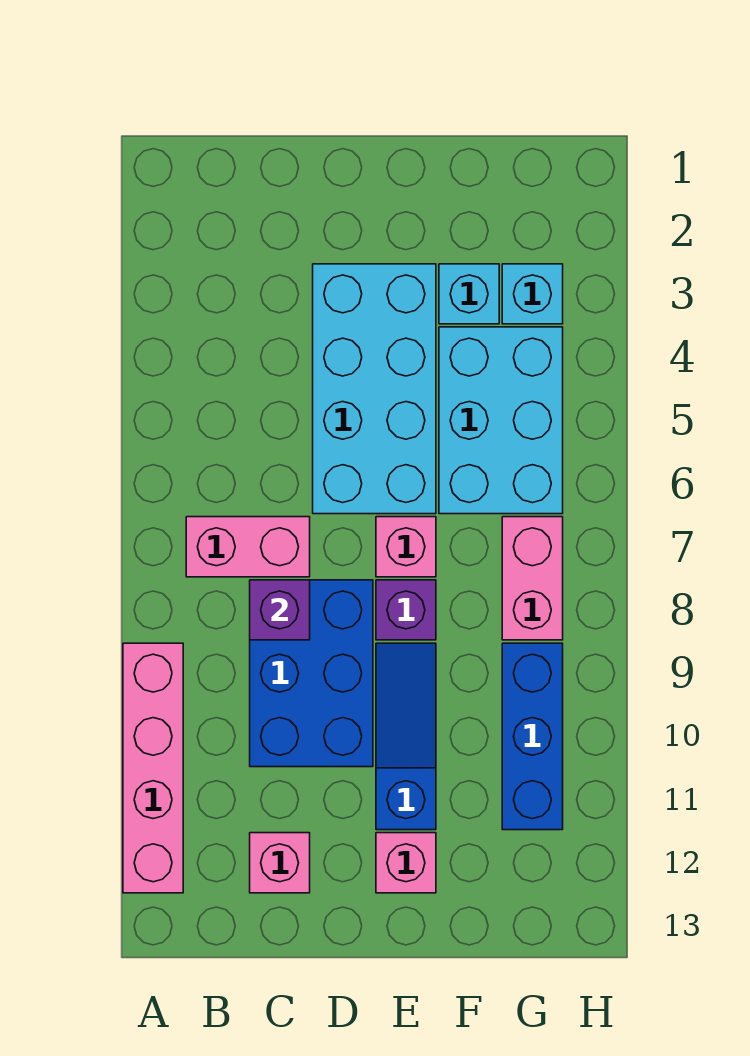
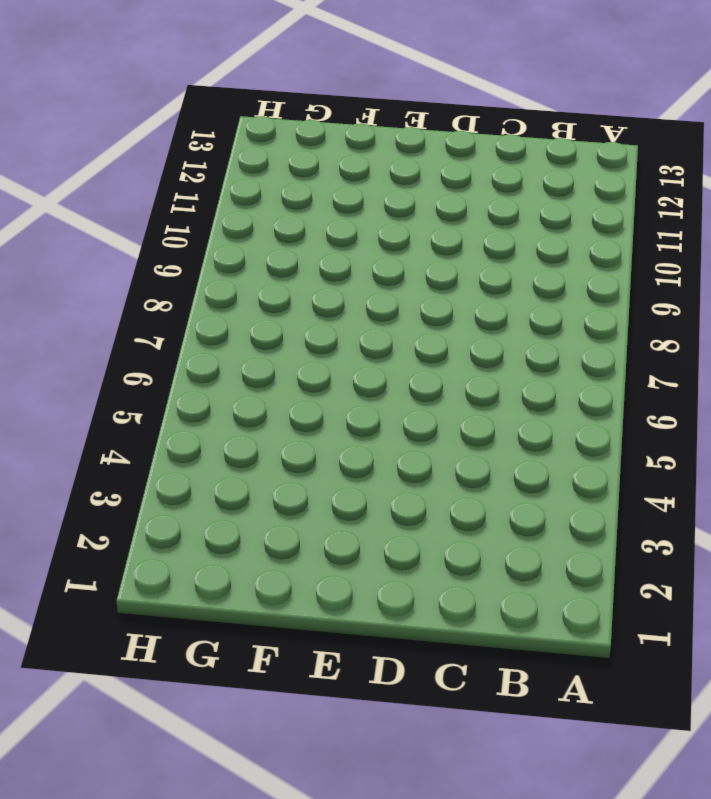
none -> pink 1x4 brick [123,643,183,893]
none -> pink 1x2 brick [186,517,310,577]
none -> blue 2x3 brick [250,580,373,767]

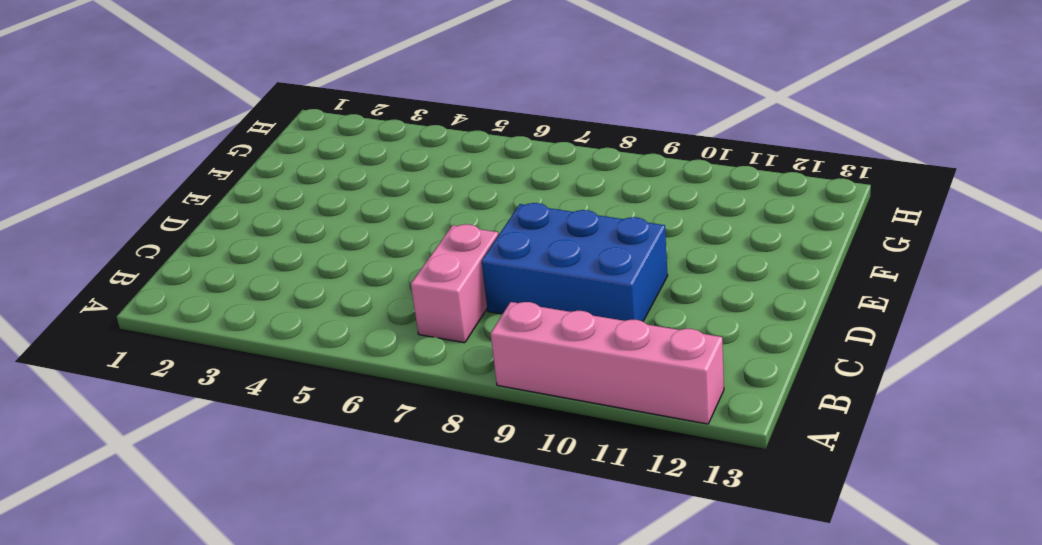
none -> pink 1x1 brick [250,833,310,893]
none -> cyan 2x4 brick [313,264,436,514]
none -> pink 1x1 brick [376,517,436,577]

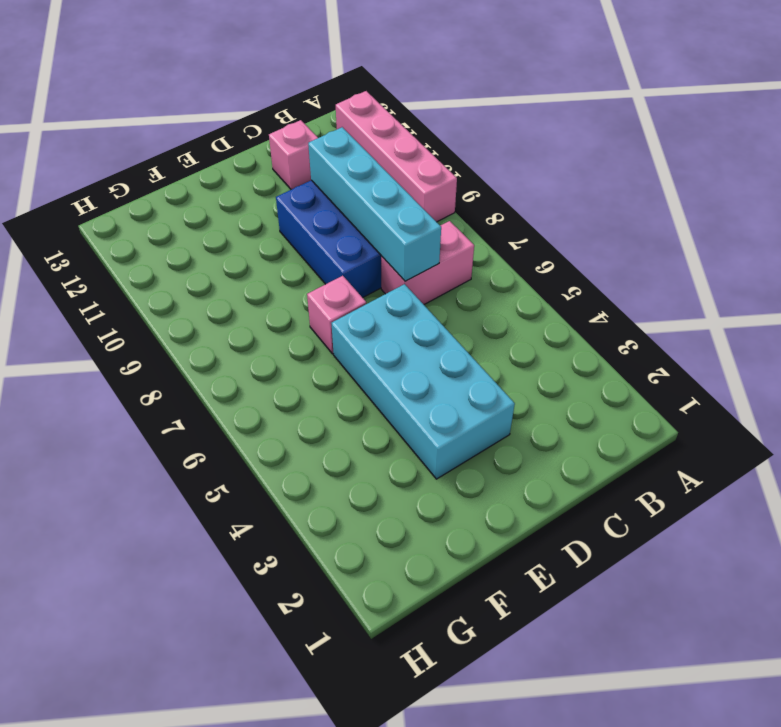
cyan 1x4 brick [308,127,441,281] -> purple 1x1 brick [250,580,310,640]
none -> purple 1x1 brick [376,580,436,640]
none -> blue 1x3 slope [376,643,436,830]
none -> pink 1x1 brick [376,833,436,893]

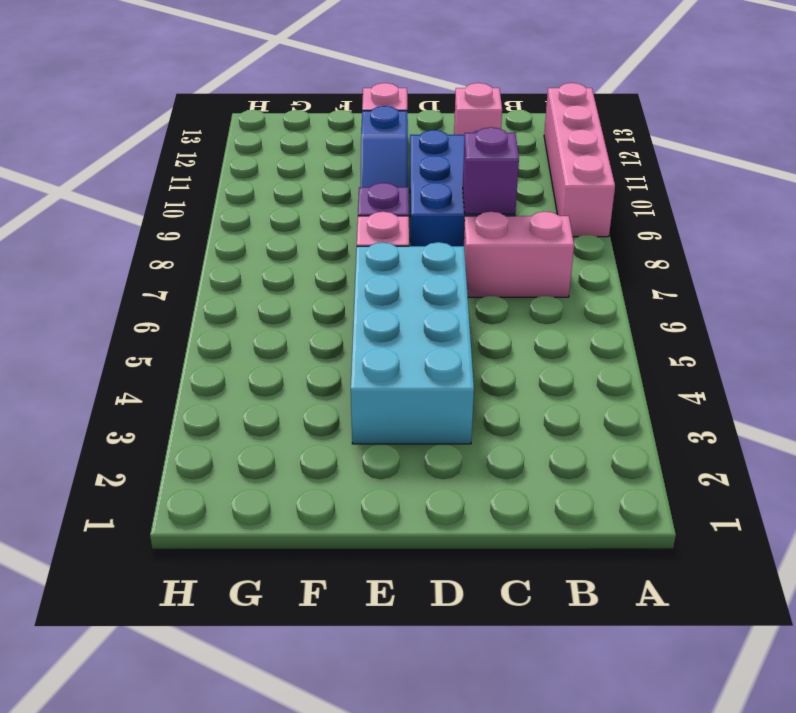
none -> cyan 1x1 brick [439,264,499,324]
none -> cyan 2x3 brick [439,327,563,514]
none -> cyan 1x1 brick [502,264,563,324]

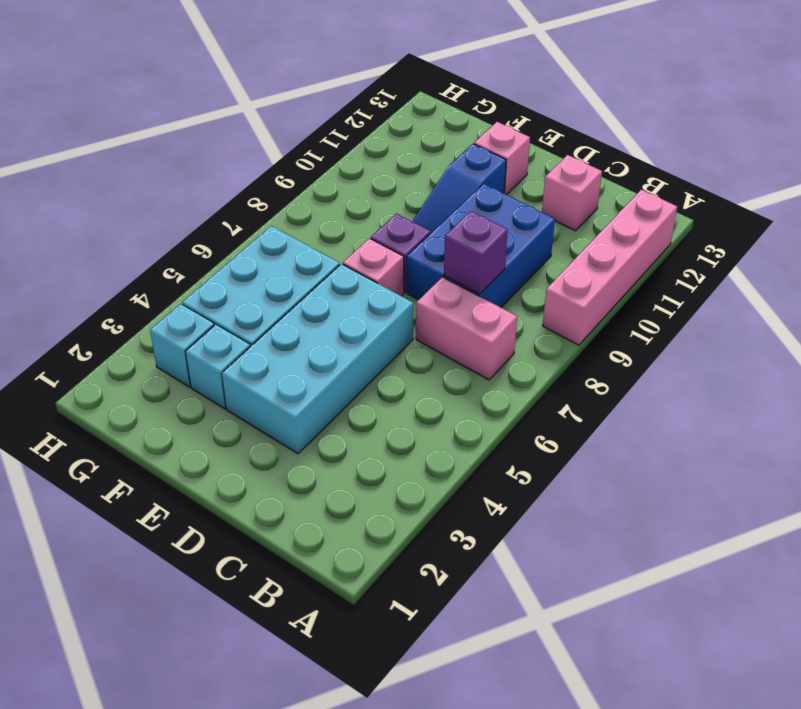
none -> pink 1x2 brick [502,517,563,640]
none -> blue 1x3 brick [502,643,563,830]

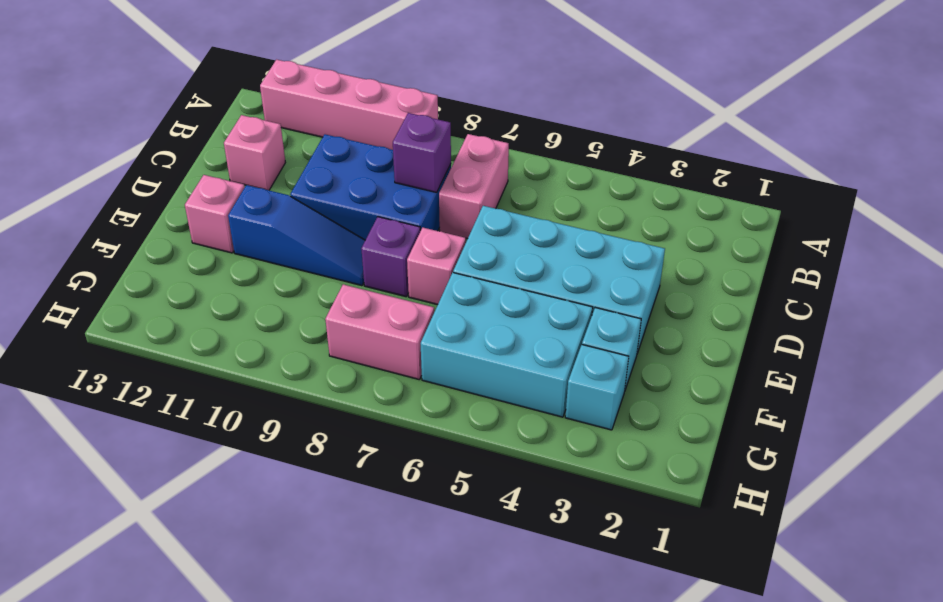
none -> blue 1x3 brick [502,643,563,830]

